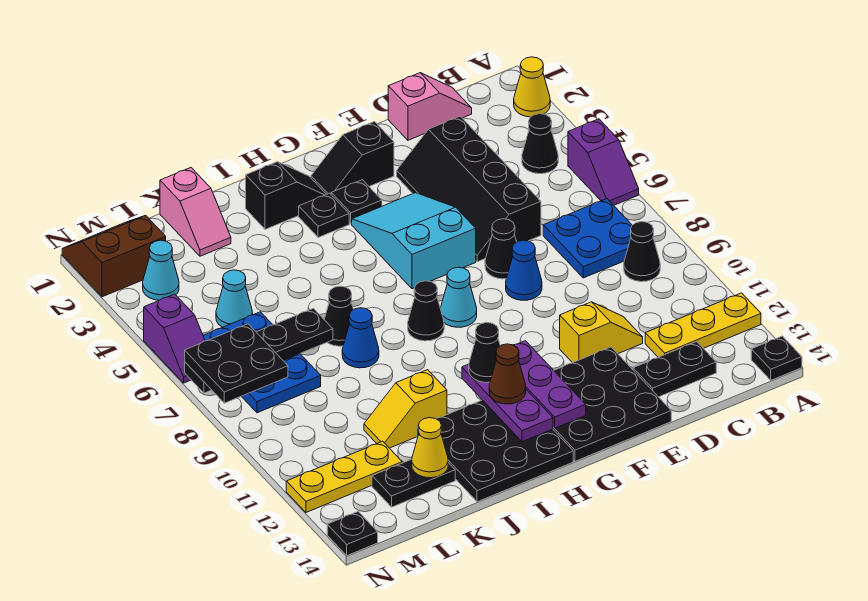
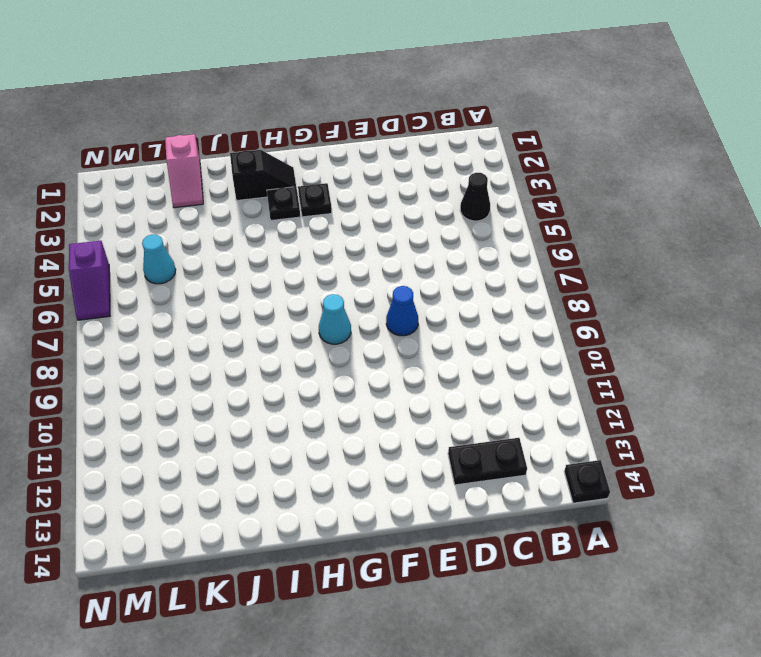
none -> yellow 1x1 cone [514,57,550,117]
none -> purple 1x2 slope [568,119,639,205]
none -> yellow 1x3 plate [645,293,761,357]
none -> blue 2x2 plate [543,199,632,278]

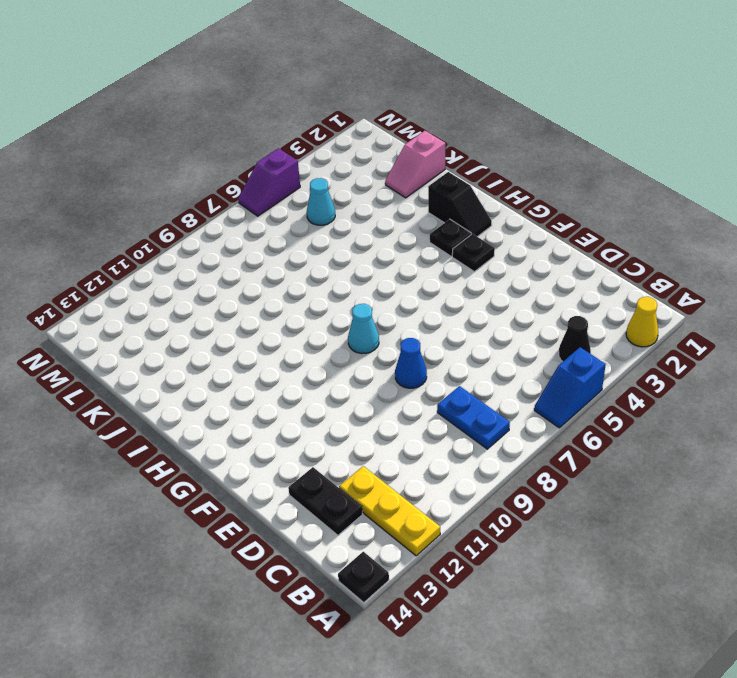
blue 1x2 slope [534,347,606,428] -> purple 1x2 slope [568,119,639,205]
blue 1x2 plate [437,386,510,449] -> blue 2x2 plate [543,199,632,278]
none -> black 1x1 cone [624,222,660,282]
none -> pink 1x2 slope [388,73,472,140]
none -> black 2x4 slope [397,116,541,262]
none -> yellow 1x2 slope [560,302,643,363]

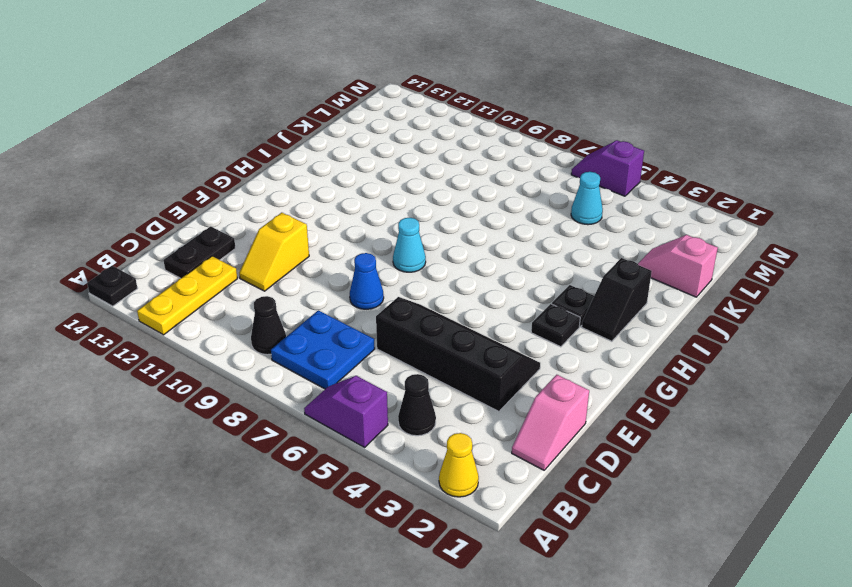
none -> black 1x1 cone [485,219,516,279]
none -> black 3x3 plate [553,347,671,461]
none -> black 1x2 slope [311,122,394,194]
none -> cyan 2x3 slope [352,193,476,289]

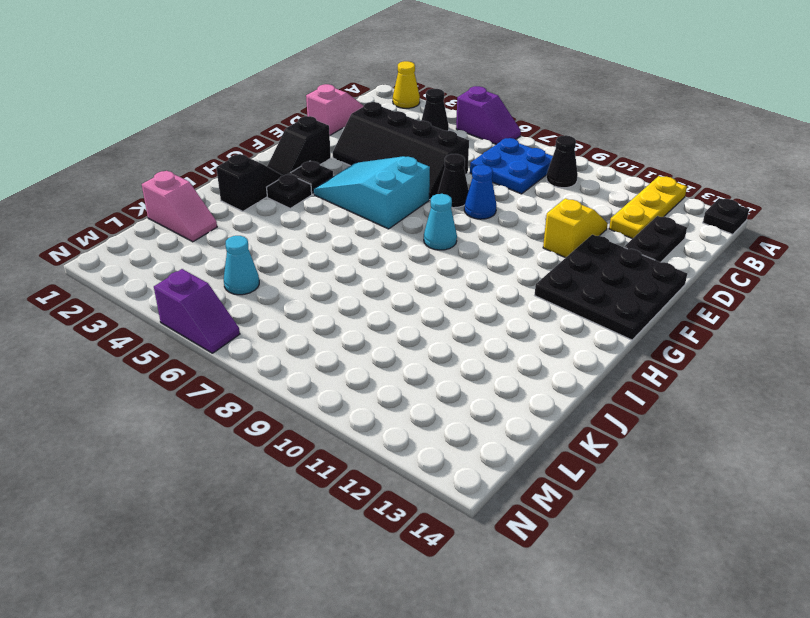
none -> black 1x1 cone [408,281,444,341]
none -> black 3x3 plate [417,400,573,502]
none -> black 1x1 cone [324,286,354,346]
none -> blue 1x1 cone [342,308,379,368]

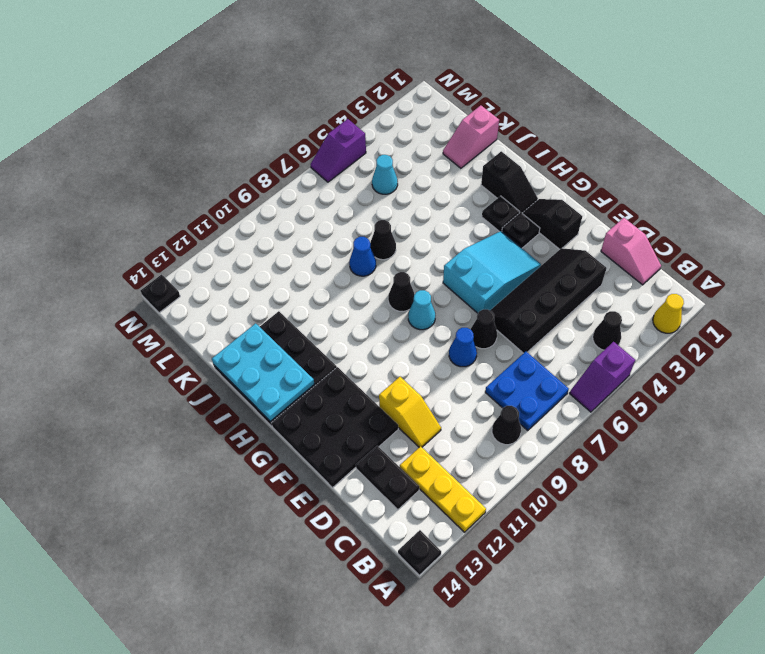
cyan 2x3 plate [212,323,314,422] -> purple 1x3 plate [462,364,553,442]
none -> yellow 1x2 slope [364,370,447,448]
none -> black 1x2 plate [372,459,455,507]
none -> blue 2x3 plate [203,312,321,413]
none -> yellow 1x3 plate [286,441,402,512]

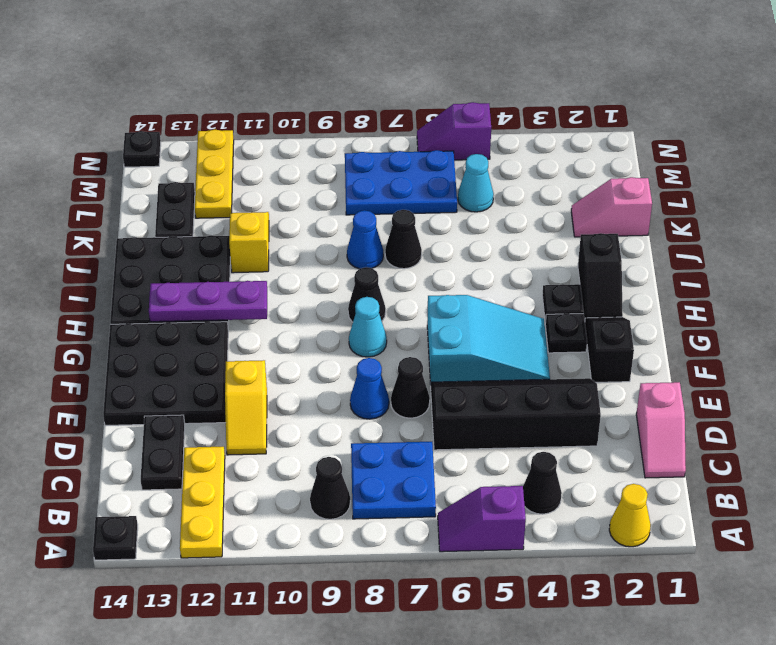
none -> brown 2x2 slope [62,215,166,297]
none -> cyan 1x1 cone [143,240,179,300]
none -> purple 1x3 plate [514,341,586,428]
none -> black 1x4 plate [185,308,333,393]

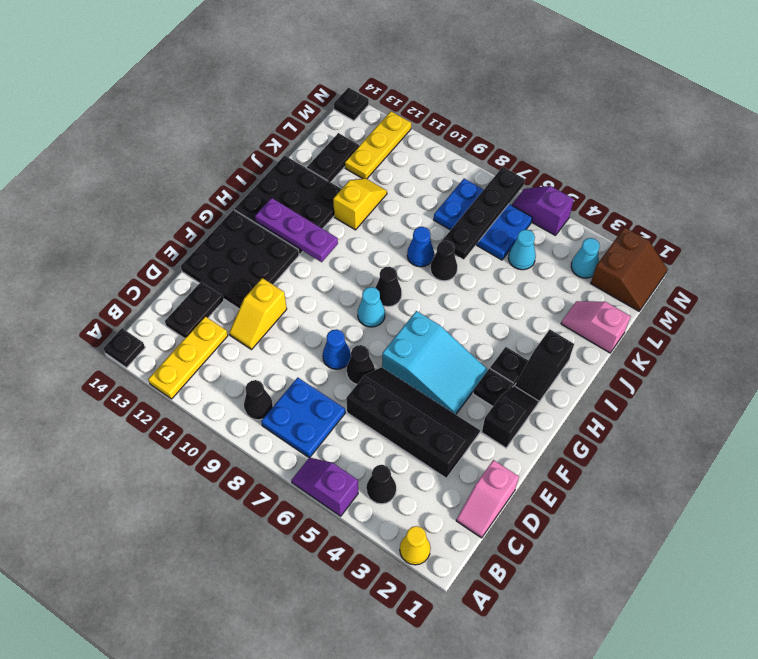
none -> purple 1x3 plate [514,341,586,428]
none -> yellow 1x1 cone [412,418,448,478]
none -> black 1x1 cone [469,322,500,383]
none -> brown 1x1 cone [489,344,526,404]

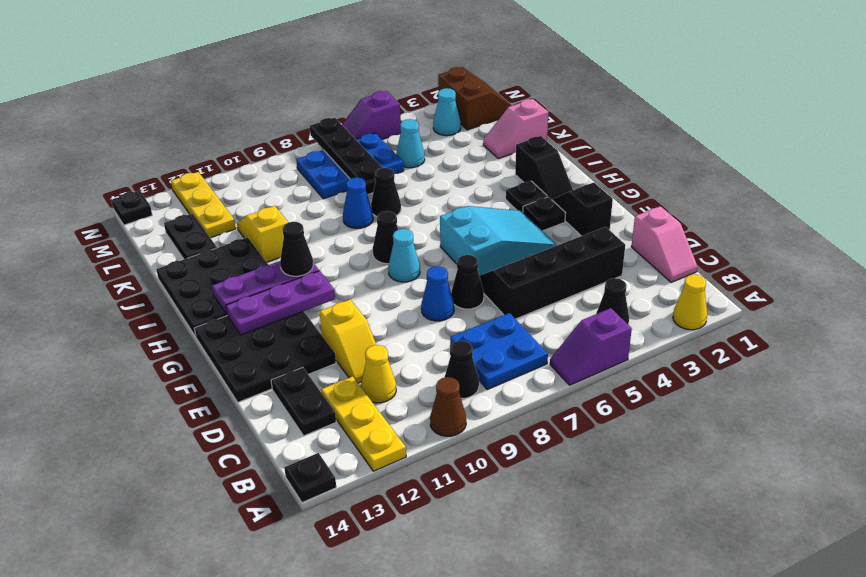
brown 1x1 cone [430,377,466,436] -> brown 1x1 cone moved to [489,344,526,404]
yellow 1x1 cone [361,345,396,403] -> yellow 1x1 cone moved to [412,418,448,478]
none -> black 2x2 plate [185,324,288,403]

